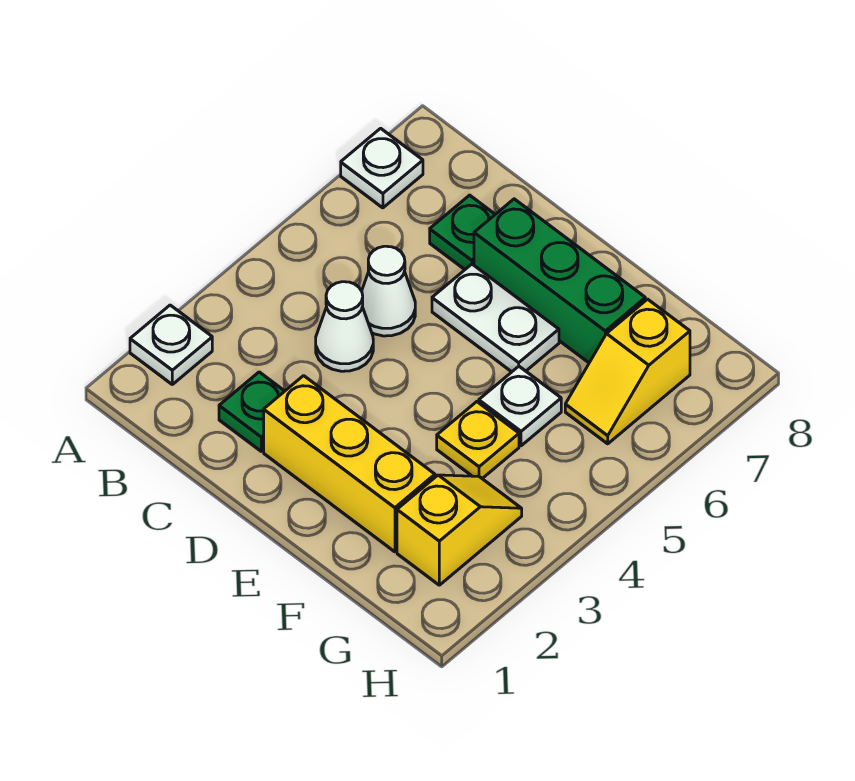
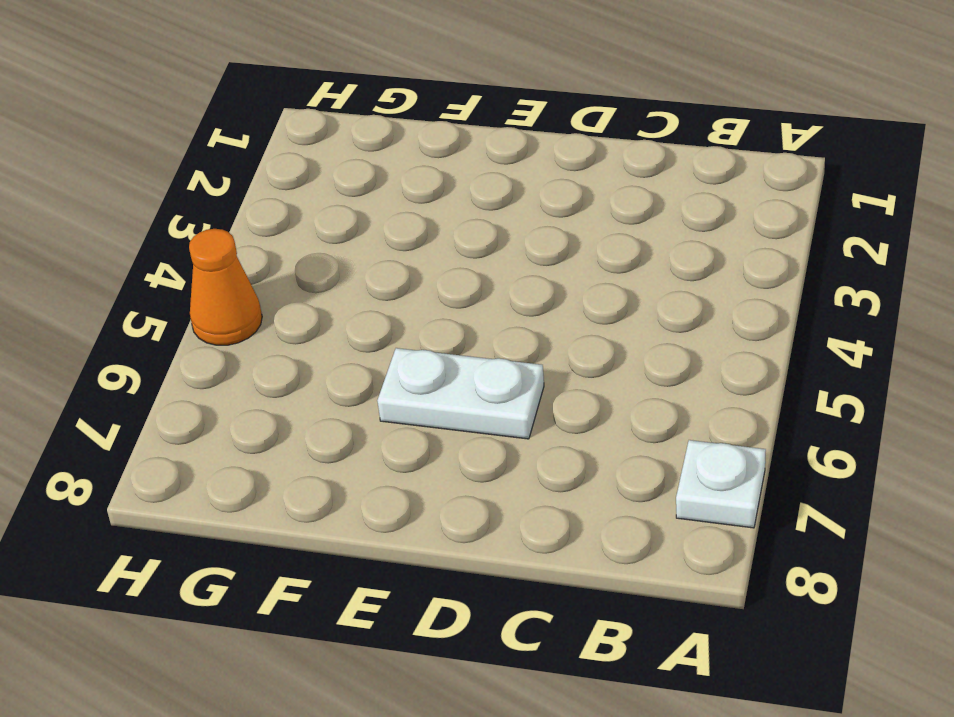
orange 1x1 cone [189,229,262,345] -> none
none -> white 1x1 plate [130,305,212,384]
none -> green 1x1 plate [219,372,284,451]
none -> white 1x1 cone [316,282,373,371]

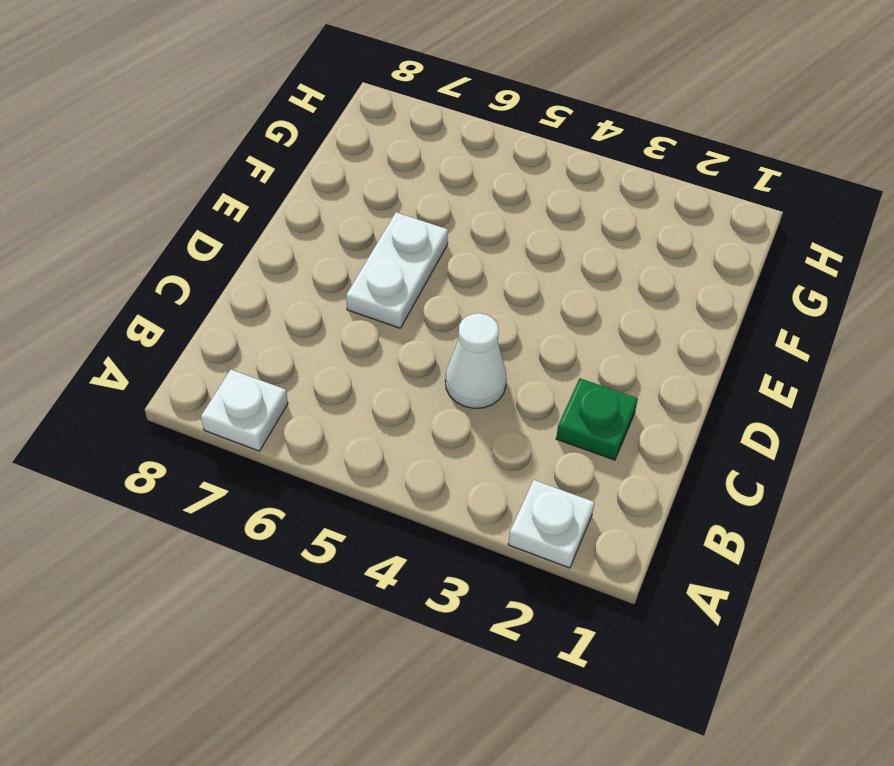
none -> white 1x1 cone [362,246,415,336]
none -> green 1x1 plate [430,195,495,269]
none -> yellow 1x3 brick [264,376,435,552]

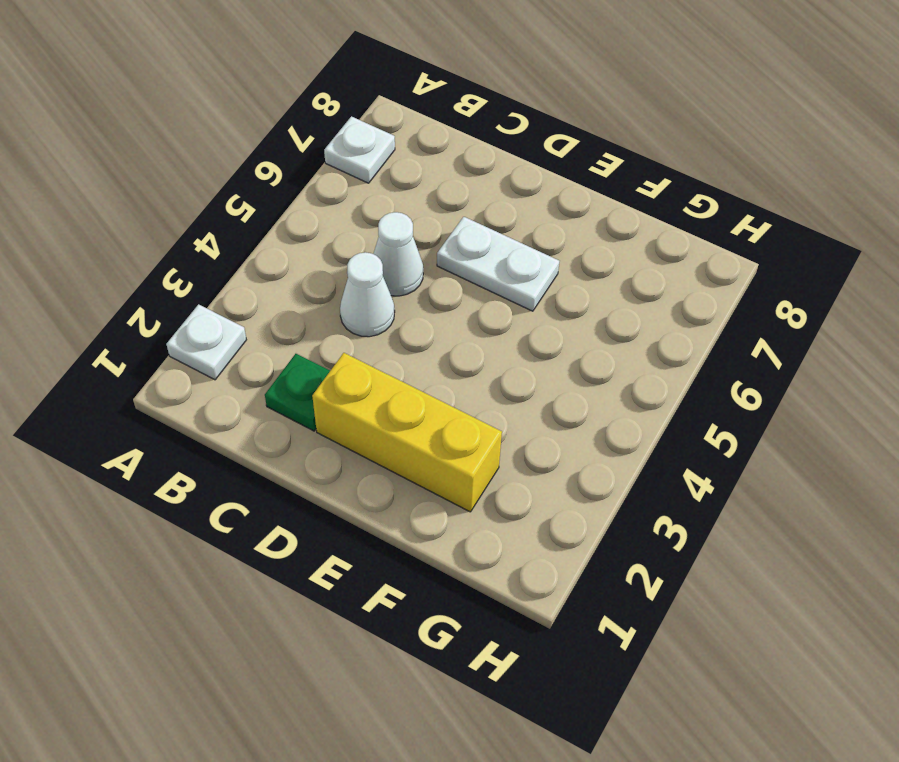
none -> green 1x1 plate [430,195,495,269]
none -> green 1x3 brick [474,199,645,363]
none -> yellow 1x1 plate [437,402,519,478]

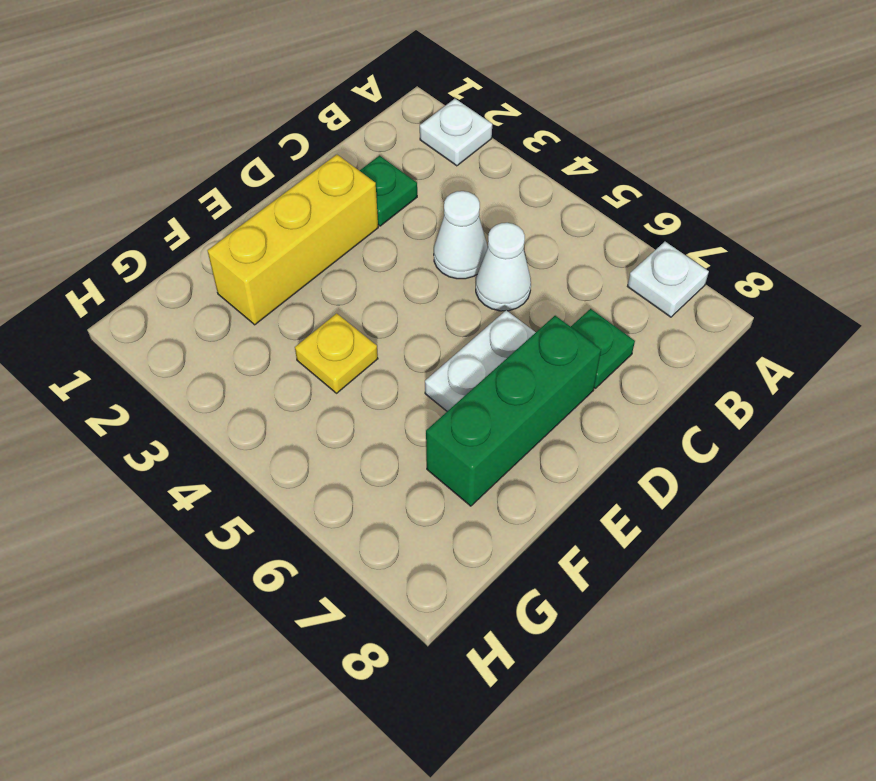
none -> white 1x1 plate [479,366,561,446]
none -> yellow 1x2 slope [397,475,522,585]
none -> yellow 1x2 slope [565,299,690,444]

